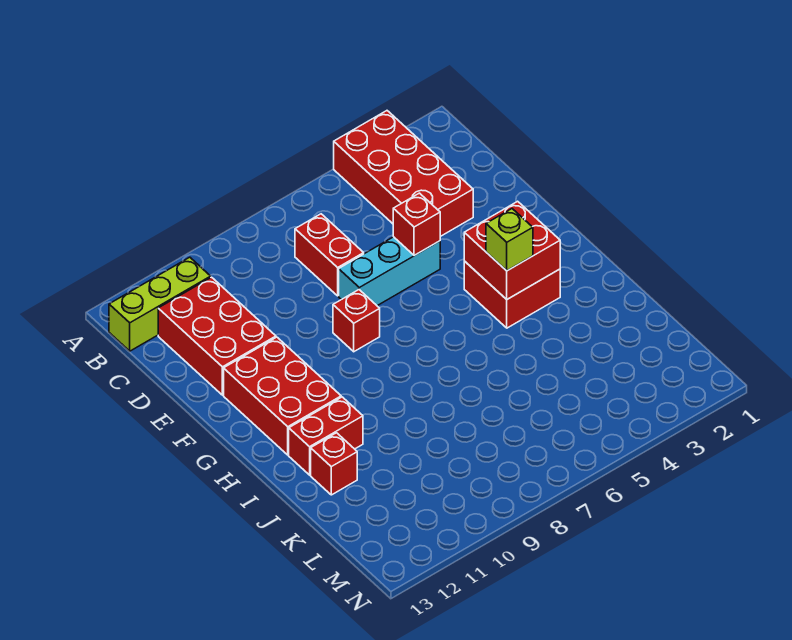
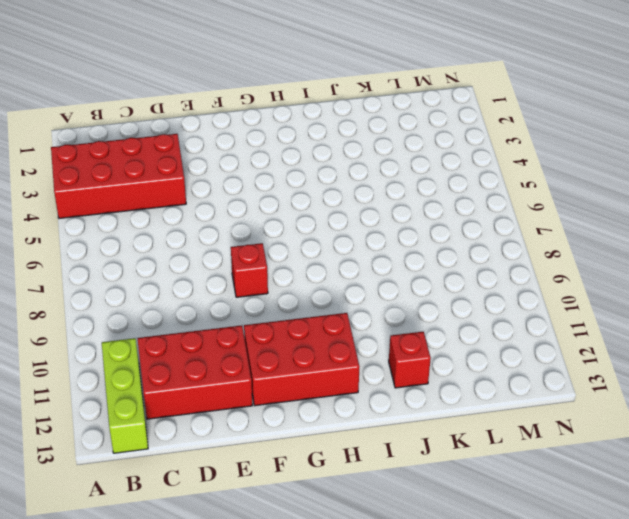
none -> red 1x2 brick [295,214,364,296]
none -> cyan 1x3 brick [339,237,440,306]
none -> red 2x2 brick [464,261,560,328]

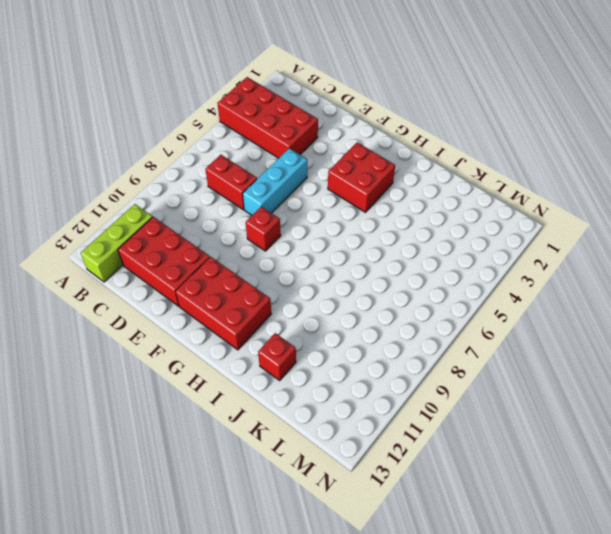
none -> red 1x2 brick [289,397,363,475]
none -> red 1x1 brick [393,193,440,256]
none -> red 2x2 brick [464,201,560,299]

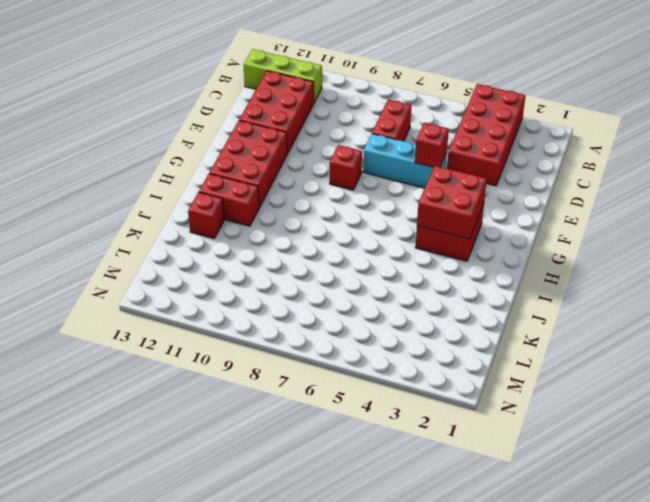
none -> lime 1x1 brick [486,209,533,271]

